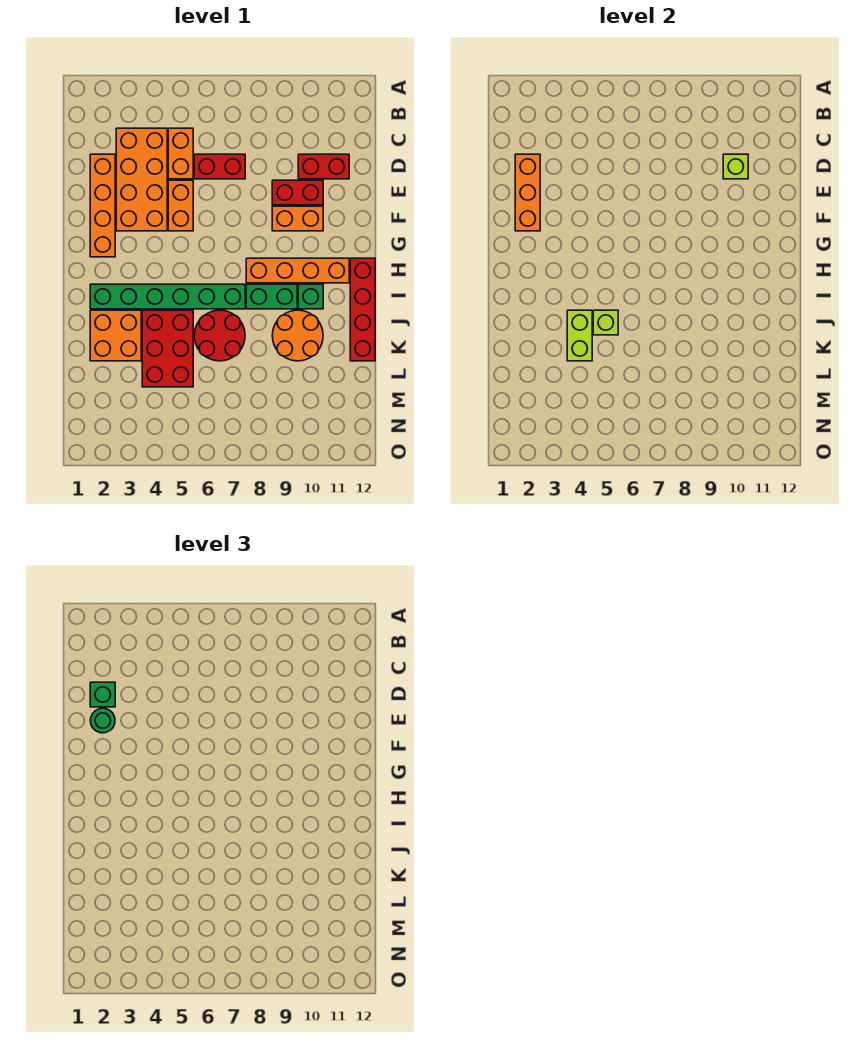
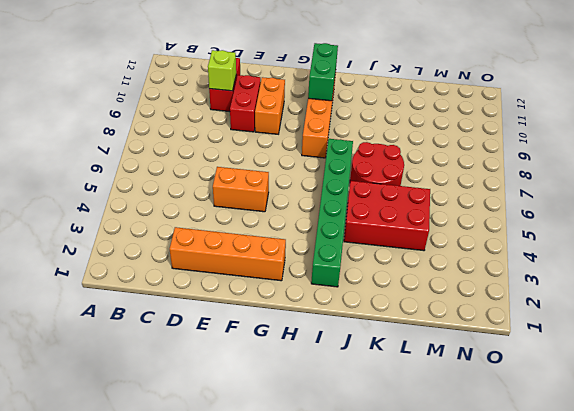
green 1x2 brick [308,43,338,101] -> green 1x2 brick moved to [246,284,297,309]
none -> orange 2x4 brick [116,128,167,231]
none -> orange 1x2 brick [168,128,193,179]
none -> red 1x2 brick [194,154,245,179]

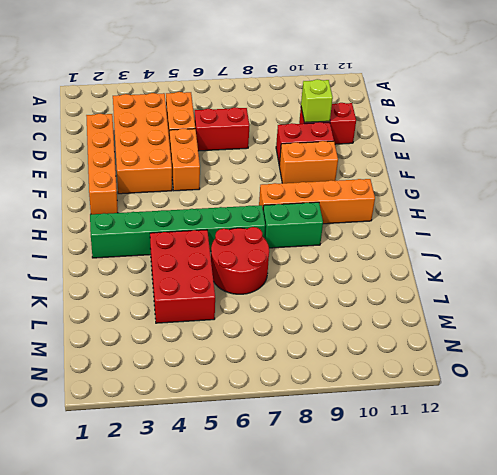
none -> red 1x4 brick [350,258,375,361]
none -> green 1x1 brick [298,284,323,309]
none -> orange 2x2 brick [90,310,141,361]

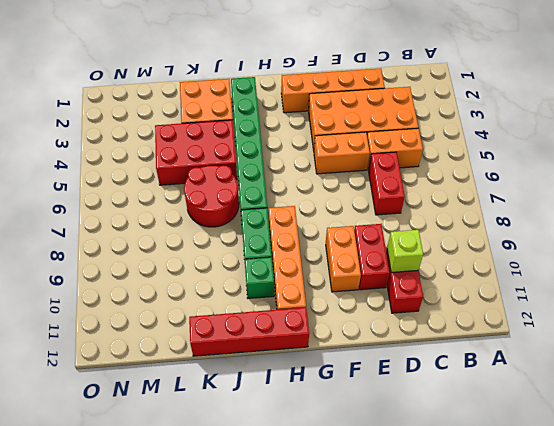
none -> orange 2x2 round brick [272,310,323,361]
none -> orange 1x3 brick [515,154,540,231]
none -> lime 1x2 brick [567,310,592,361]

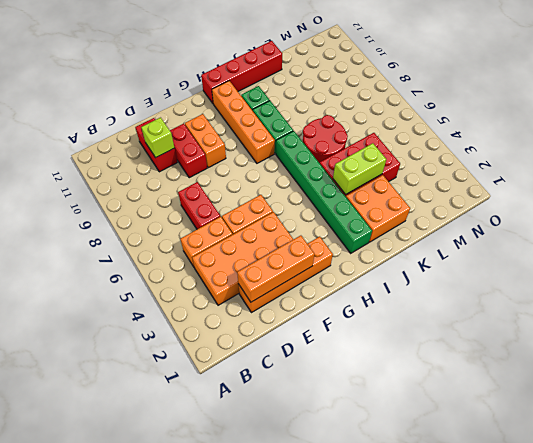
none -> orange 2x2 round brick [272,310,323,361]
none -> lime 1x1 brick [593,310,618,335]
none -> green 1x1 brick [90,682,115,707]

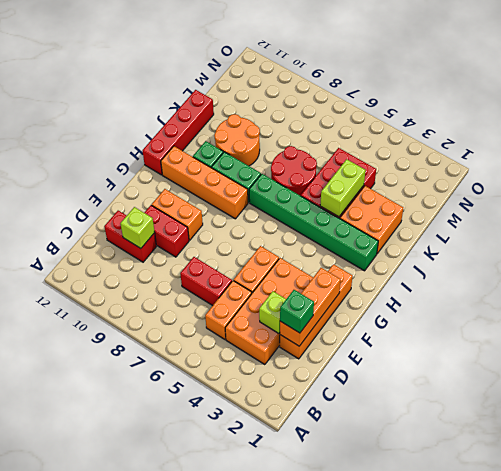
lime 1x1 brick [259,291,286,333] -> lime 1x1 brick moved to [593,310,618,335]
none -> green 1x1 round brick [90,708,115,733]

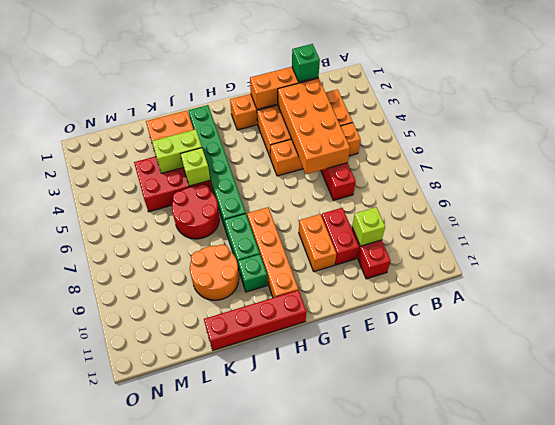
orange 2x4 brick [278,78,350,174] -> none
none -> green 1x1 round brick [90,708,115,733]

